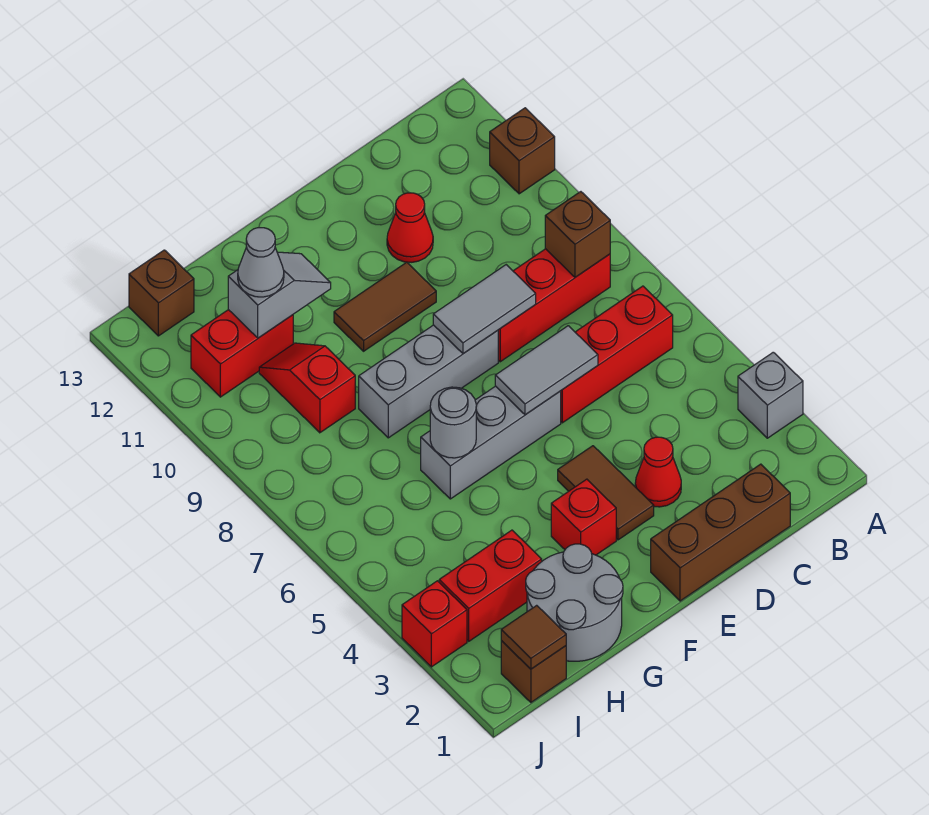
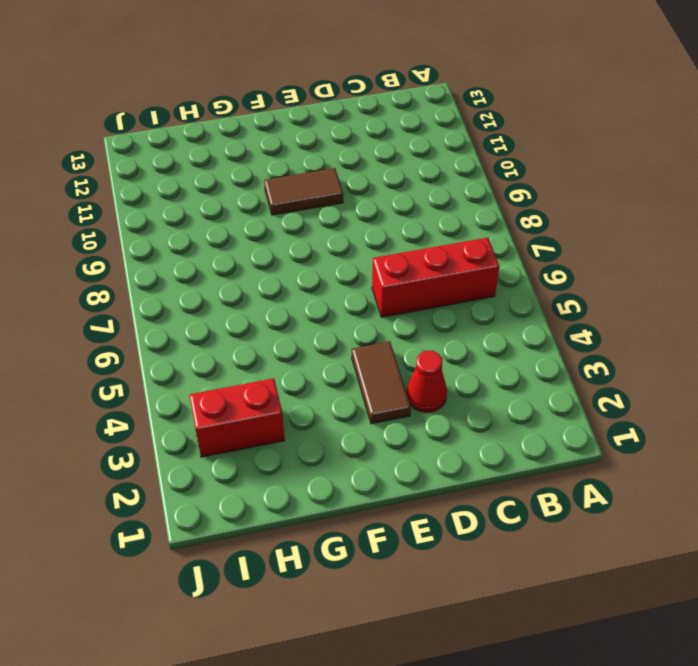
none -> grey 1x1 brick [738,352,803,438]
none -> brown 1x1 brick [490,108,555,194]
none -> red 1x3 brick [498,249,610,362]

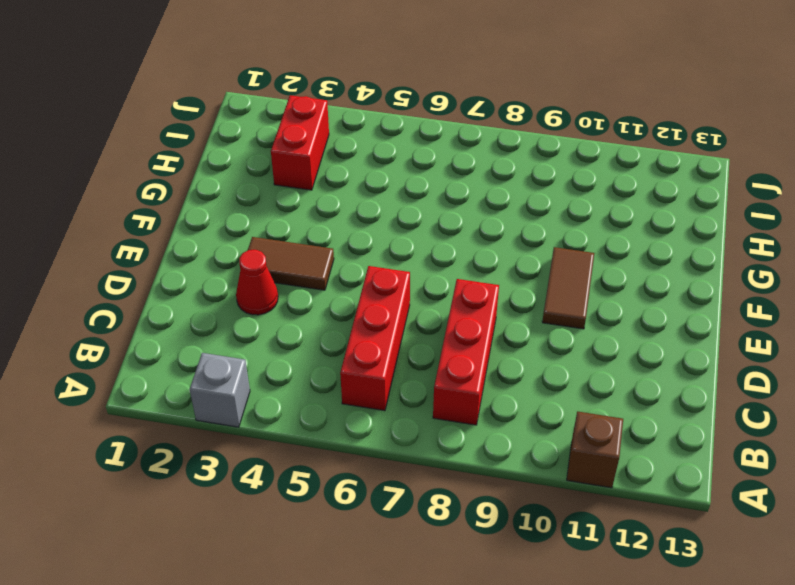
none -> brown 1x3 brick [651,464,790,601]
none -> red 1x1 cone [387,193,433,262]
none -> grey 1x3 brick [421,386,561,499]

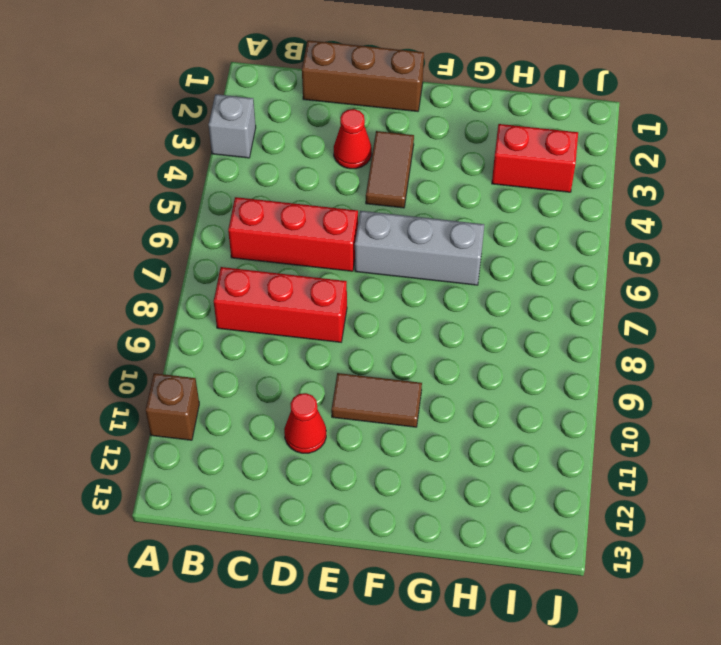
none -> grey 1x3 brick [359,325,498,438]
none -> red 1x1 brick [551,479,616,555]
none -> grey 2x2 round brick [526,544,623,661]

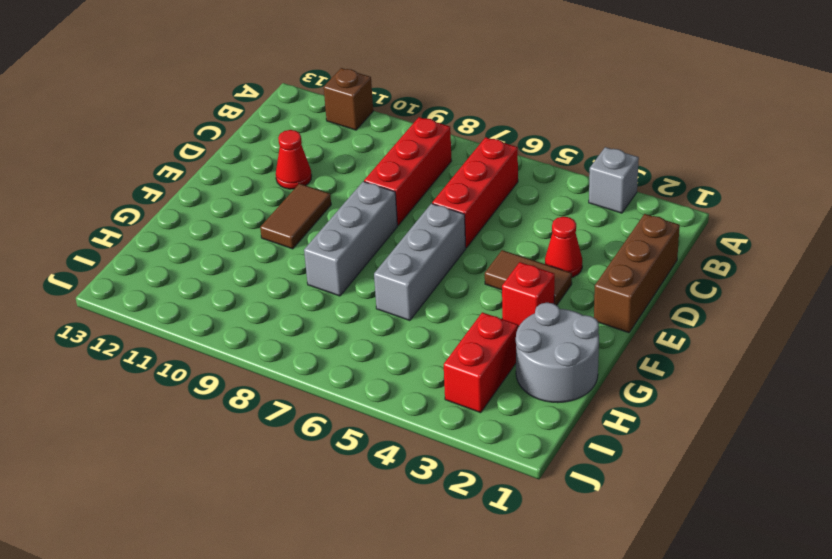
none -> red 1x2 slope [259,343,355,433]
none -> red 1x2 brick [191,310,293,397]
none -> brown 1x1 brick [501,641,566,702]

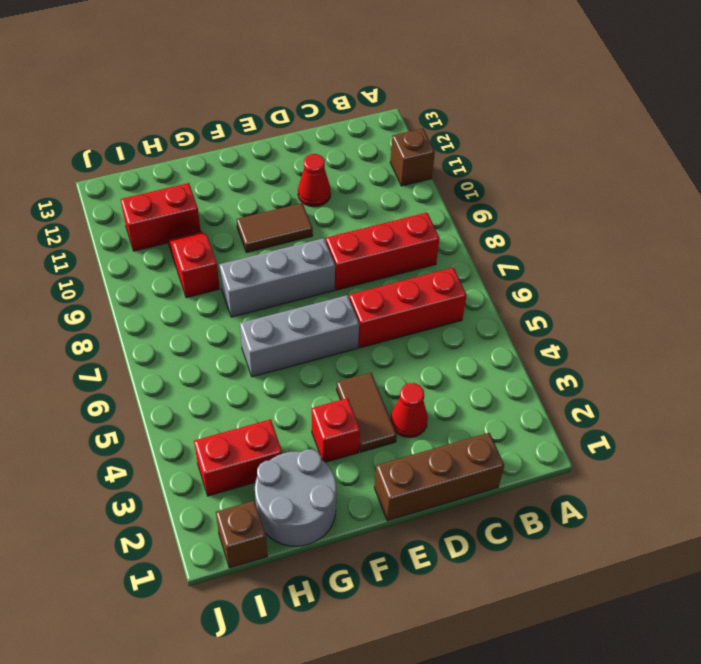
none -> grey 1x1 brick [738,352,803,438]
none -> brown 1x1 brick [129,250,194,336]
none -> red 1x1 brick [402,581,467,667]

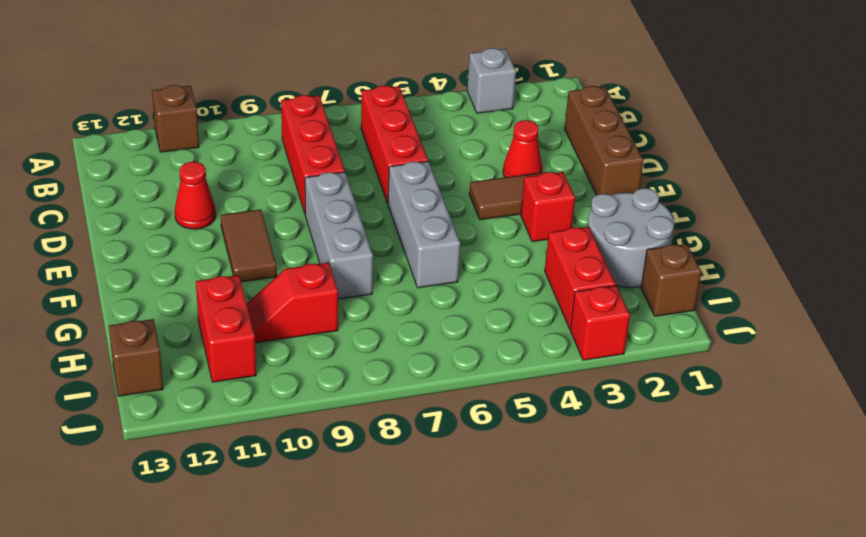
none -> brown 1x1 brick [545,192,610,277]
none -> grey 1x2 tile [495,326,598,415]
none -> grey 1x2 tile [433,265,536,354]

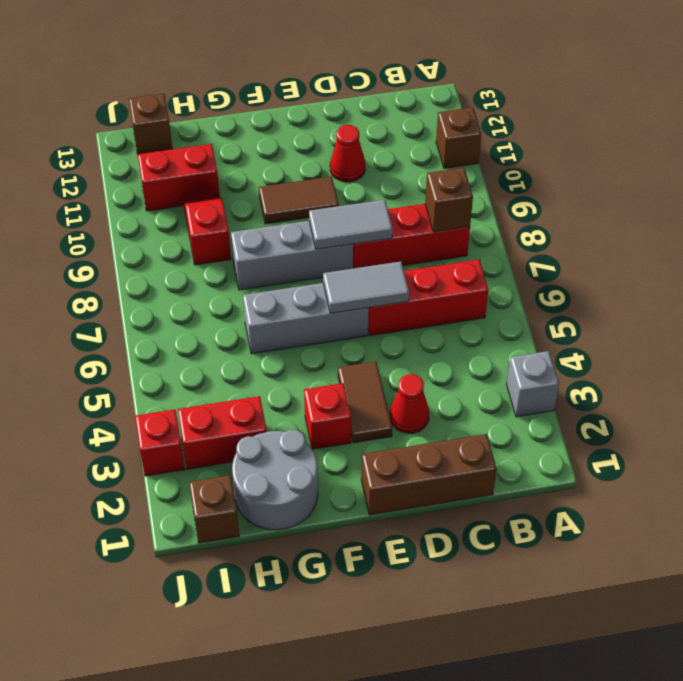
none -> grey 1x1 round brick [430,387,476,458]
none -> grey 1x2 slope [228,252,331,338]
none -> brown 1x1 tile [501,605,566,669]

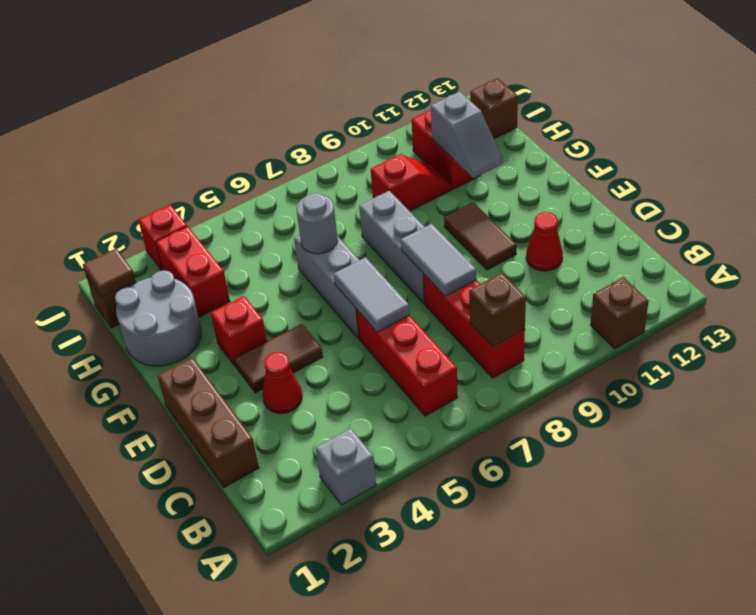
none -> grey 1x1 cone [238,228,284,297]

